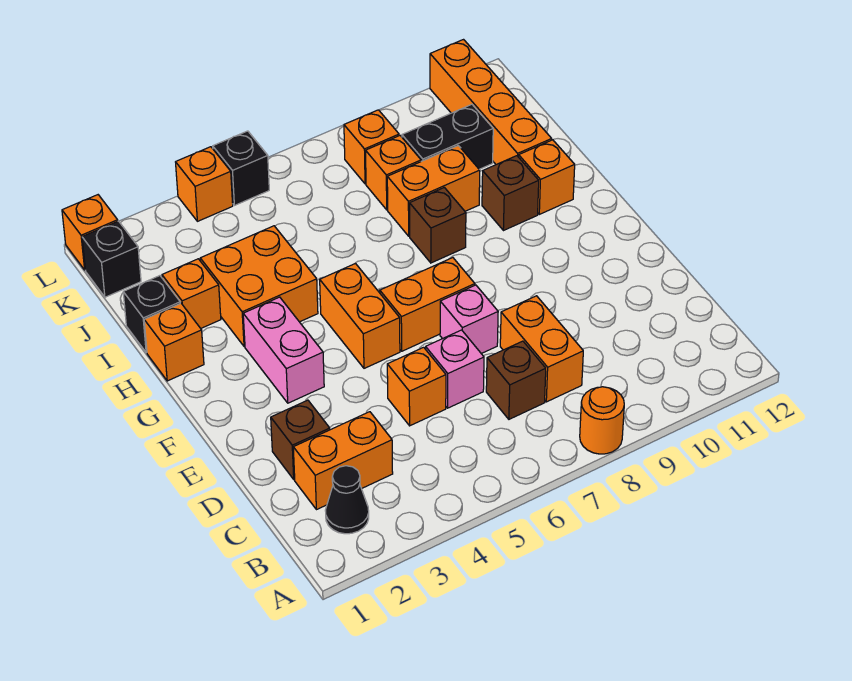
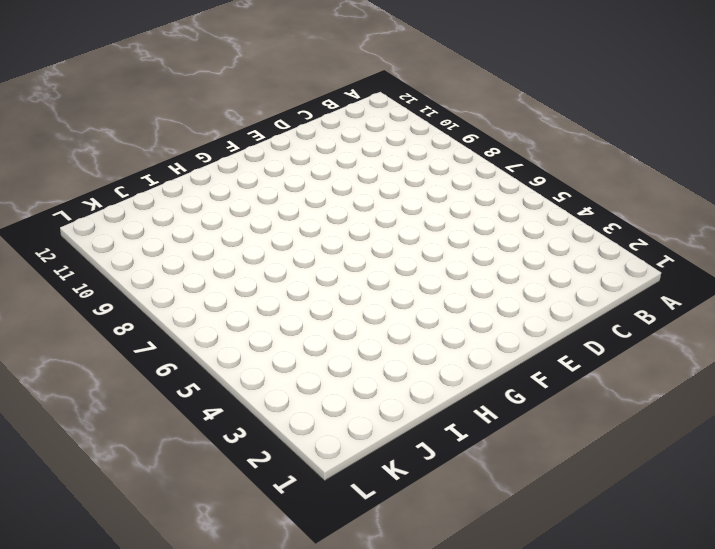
none -> orange 1x1 round brick [580,387,624,454]
none -> black 1x1 cone [325,466,369,534]
none -> orange 1x2 brick [293,412,393,510]

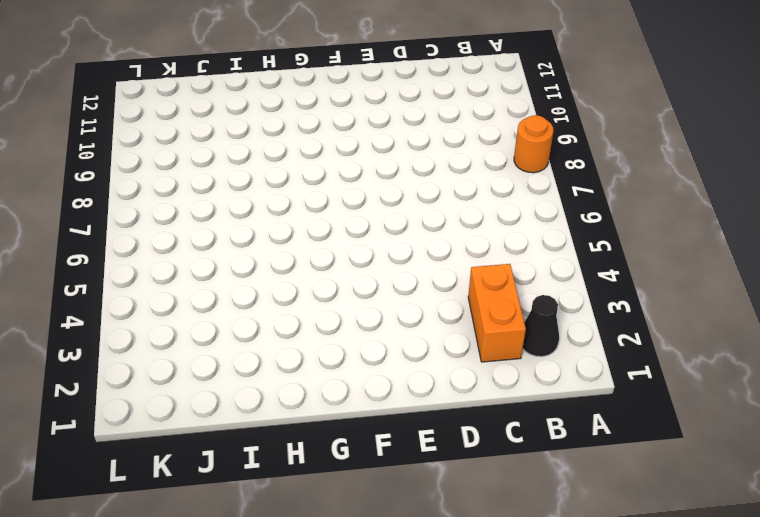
none -> brown 1x1 brick [486,341,546,419]
none -> orange 1x2 brick [500,296,583,402]
none -> brown 1x1 brick [271,400,330,479]

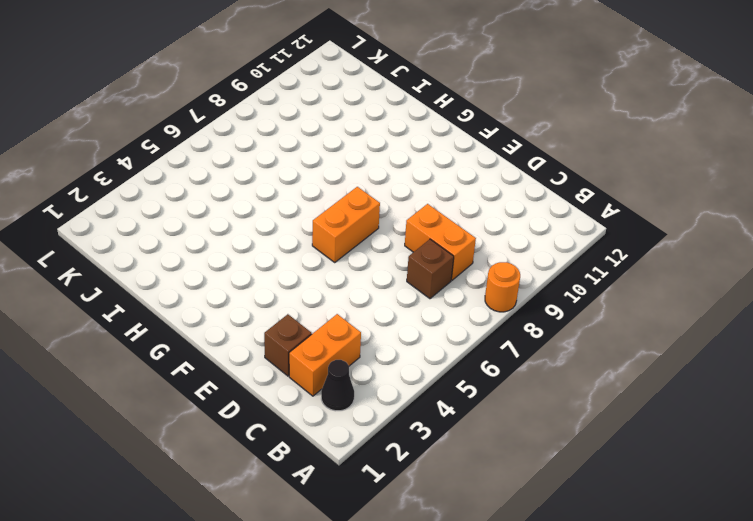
none -> orange 1x1 brick [387,347,446,426]
none -> pink 1x1 brick [426,330,484,408]
none -> pink 1x1 brick [440,285,498,354]

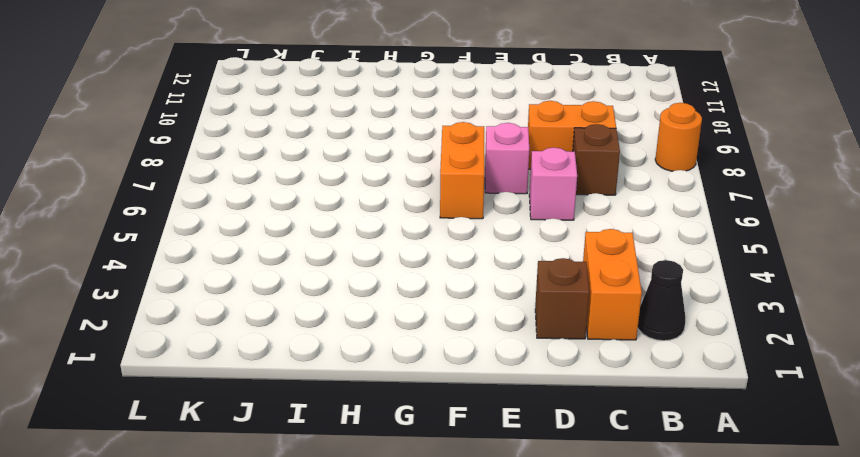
none -> orange 1x1 brick [387,347,446,426]
none -> pink 1x2 brick [243,297,324,403]
none -> orange 1x2 brick [320,263,400,368]

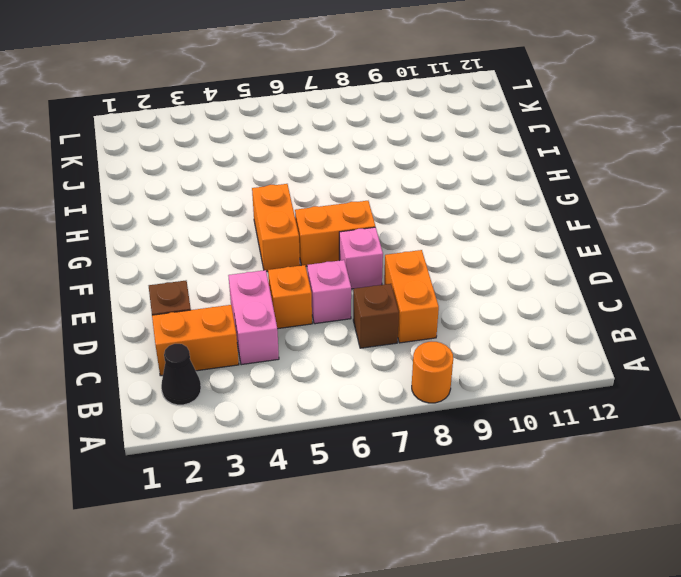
pink 1x2 brick [228,270,279,365] -> pink 1x2 brick moved to [243,297,324,403]
none -> orange 1x1 brick [144,303,204,381]
none -> orange 2x2 brick [200,226,318,347]
none -> brown 1x1 brick [410,187,466,263]

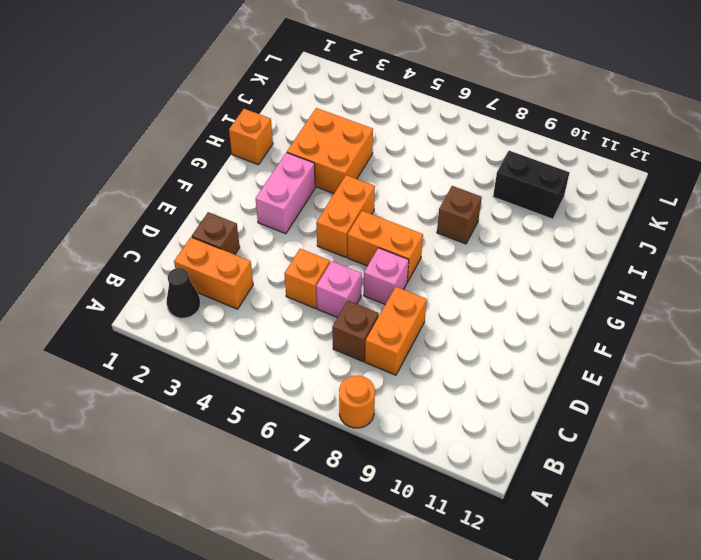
none -> brown 1x1 brick [482,156,539,231]
none -> orange 1x1 brick [519,140,575,214]
none -> black 1x1 brick [123,276,180,353]

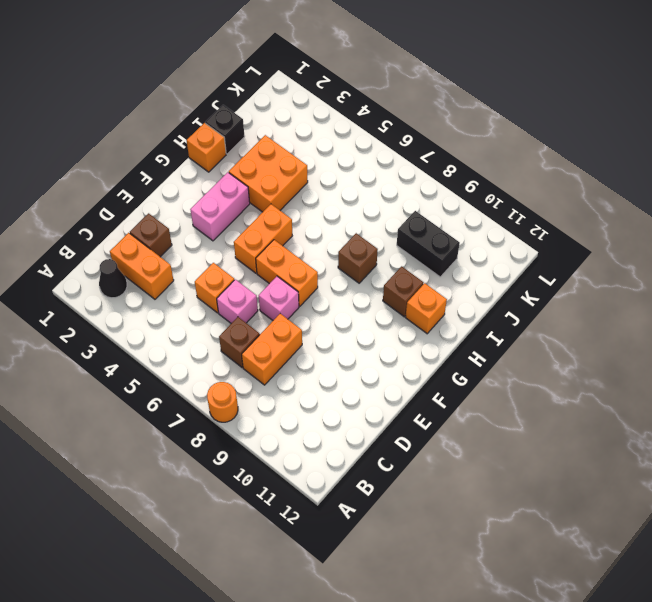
none -> orange 1x1 brick [162,259,221,328]
none -> orange 1x2 brick [387,146,480,236]
none -> orange 1x4 brick [430,40,552,164]

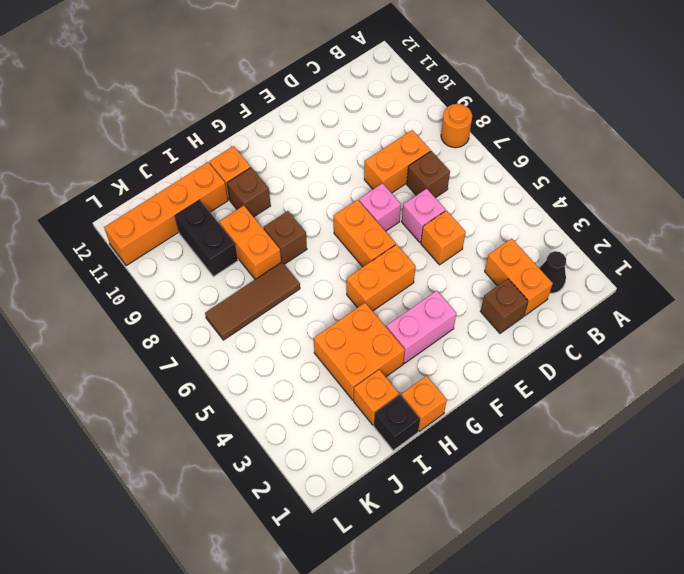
brown 1x3 tile [205,262,300,340] -> none
none -> orange 1x1 brick [366,136,421,210]
none -> black 1x1 brick [82,221,141,297]
none -> orange 1x1 brick [344,110,399,184]

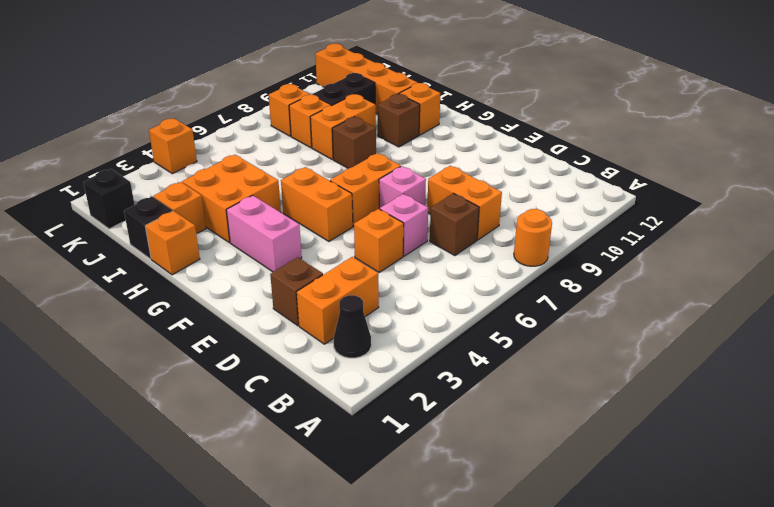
none -> orange 1x1 brick [62,195,118,270]
none -> black 1x1 brick [213,131,269,205]

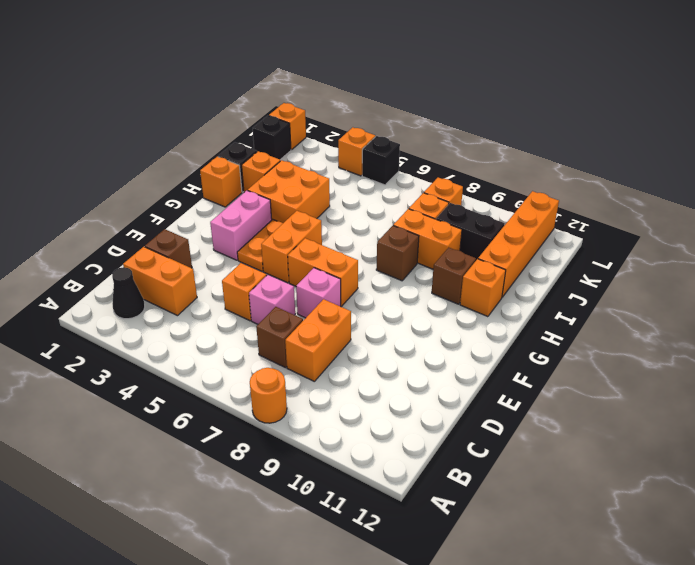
orange 1x2 plate [237,220,283,271] -> none

